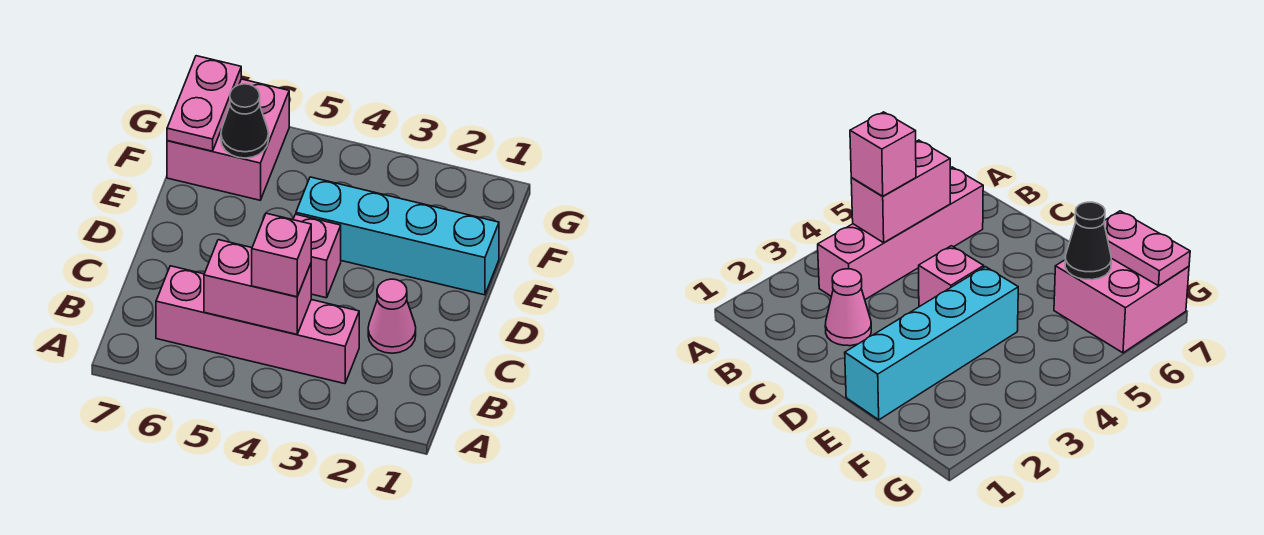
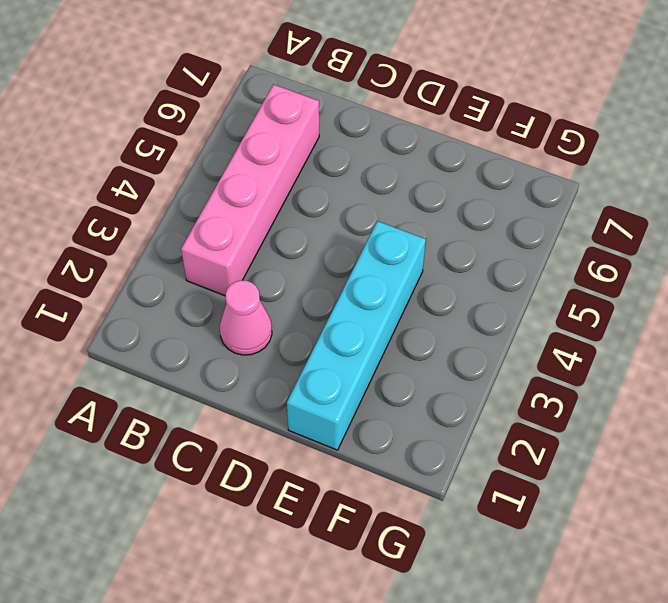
none -> pink 1x1 brick [293,214,341,298]
none -> pink 2x2 brick [167,79,289,200]

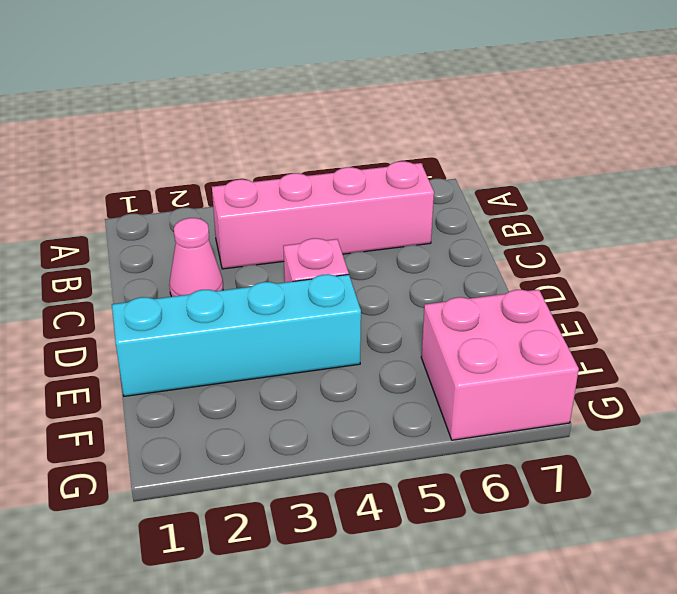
none -> pink 1x2 brick [204,240,311,335]
none -> black 1x1 cone [221,84,269,158]

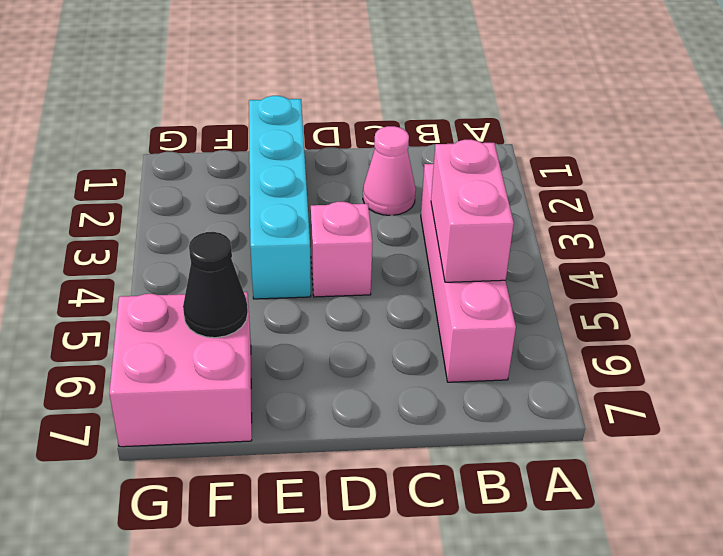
none -> pink 1x2 plate [167,56,241,151]
none -> pink 1x1 brick [252,213,311,297]

